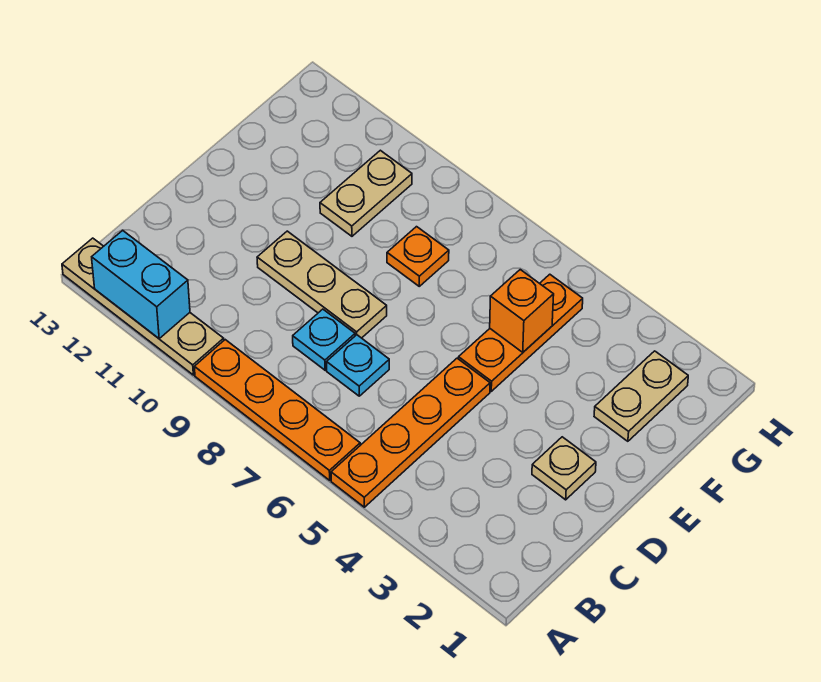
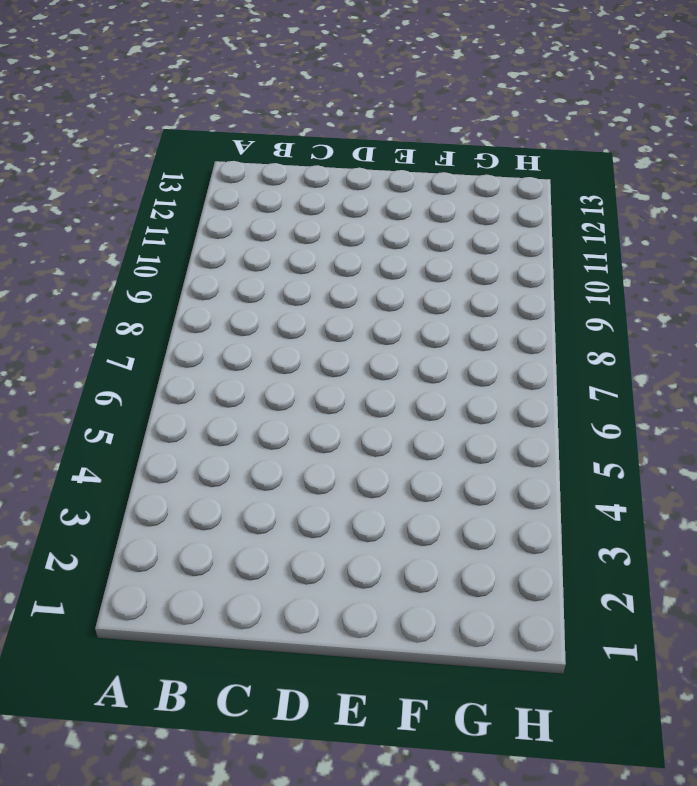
none -> orange 1x4 plate [331,358,490,507]
none -> orange 1x4 plate [194,340,360,480]
none -> tan 1x4 plate [62,238,224,375]

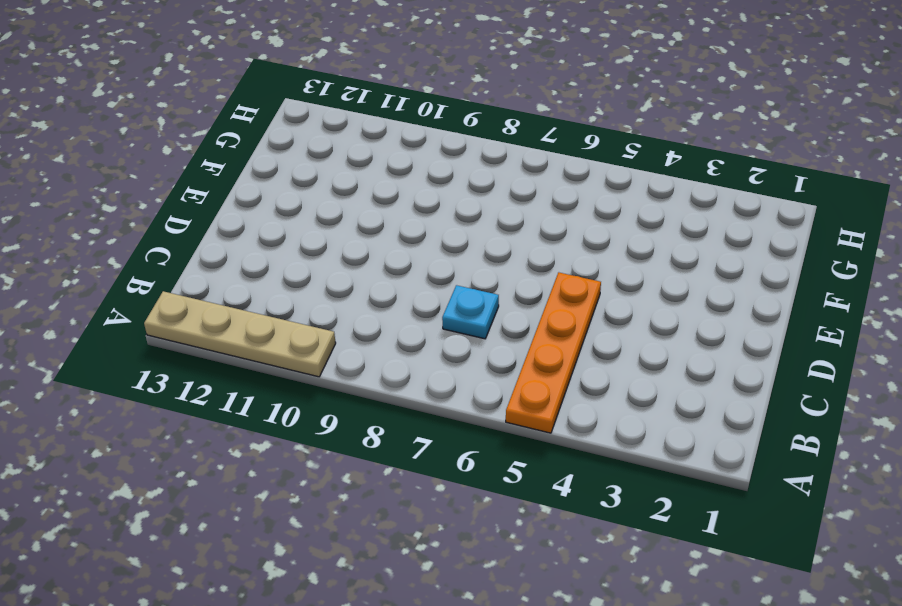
none -> orange 1x4 plate [194,340,360,480]
none -> cyan 1x1 plate [293,309,355,370]
none -> tan 1x1 plate [532,437,596,500]

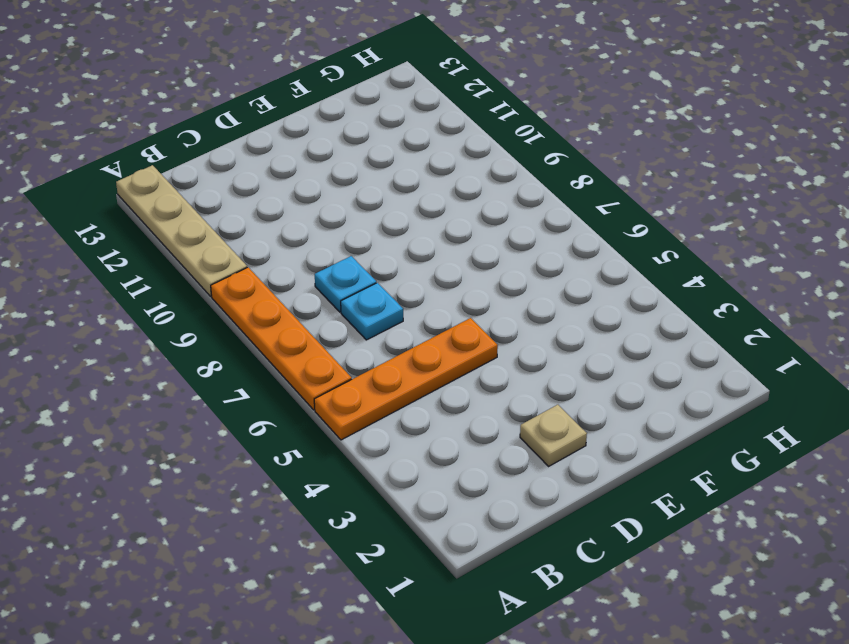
none -> tan 1x3 plate [257,231,387,338]
none -> orange 1x3 plate [459,274,583,391]
none -> tan 1x2 plate [594,351,688,441]

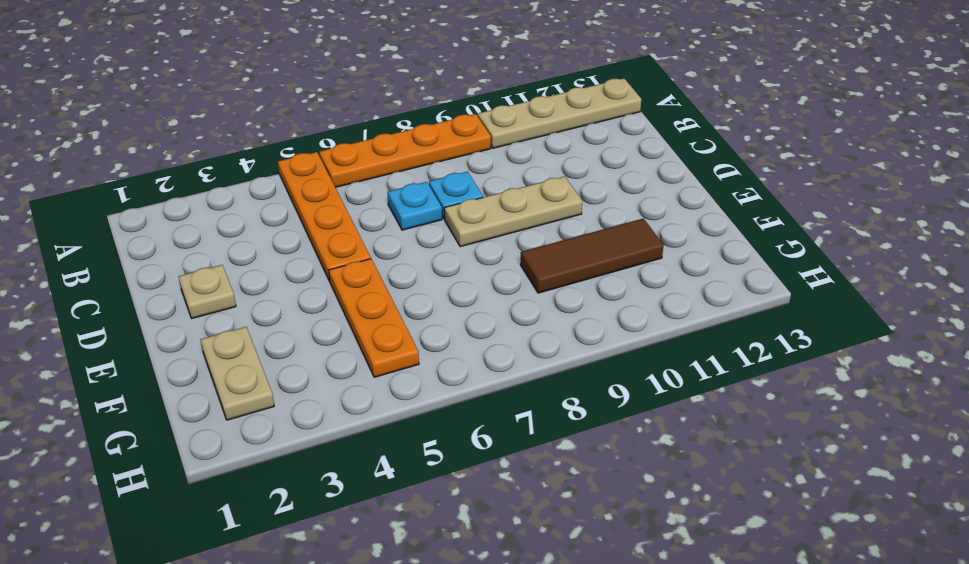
brown 1x3 tile [520,218,664,293] -> tan 1x2 plate [320,150,412,236]
none -> orange 1x1 plate [387,227,449,286]
none -> cyan 1x2 brick [92,230,190,338]
none -> orange 1x1 brick [490,270,554,352]

